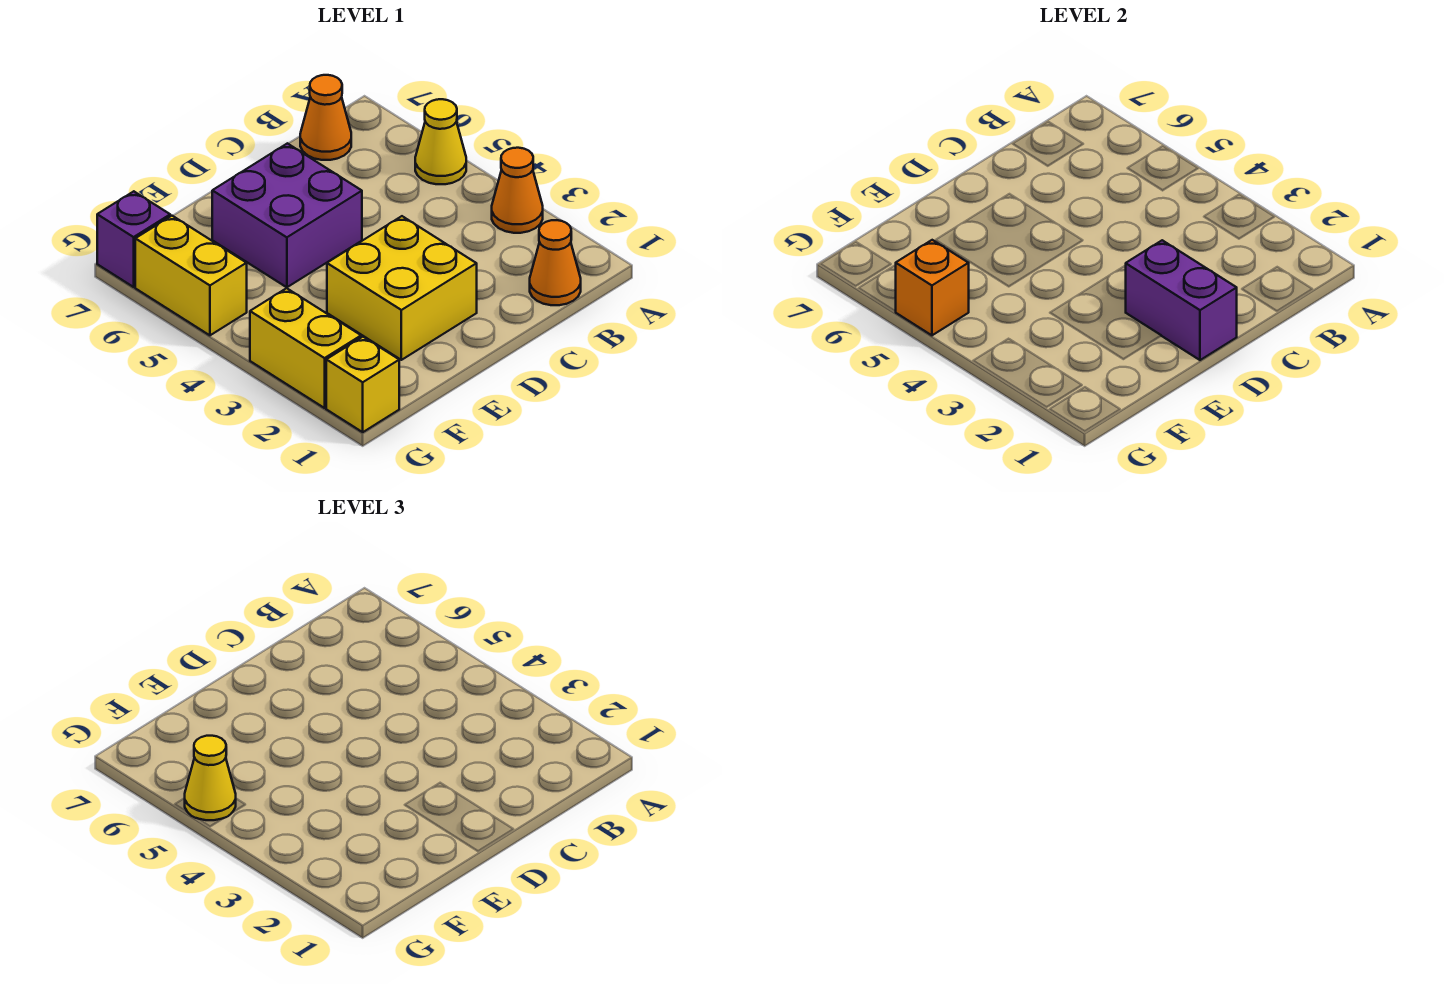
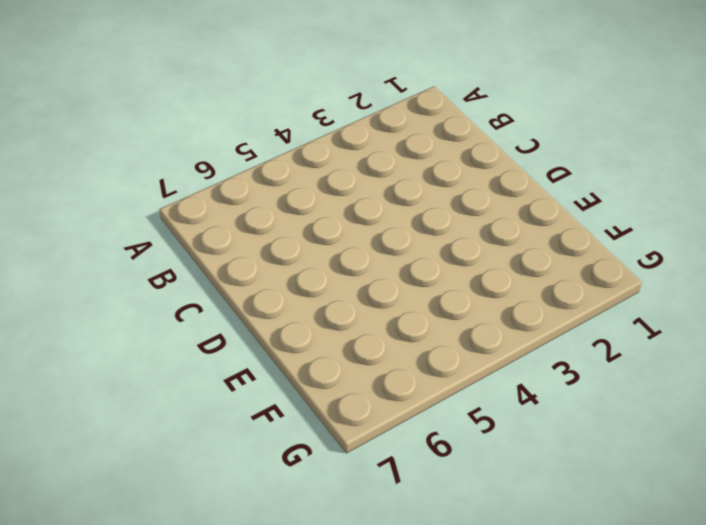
none -> orange 1x1 cone [492,148,543,233]
none -> yellow 1x1 cone [415,99,466,184]
none -> orange 1x1 cone [530,220,581,305]

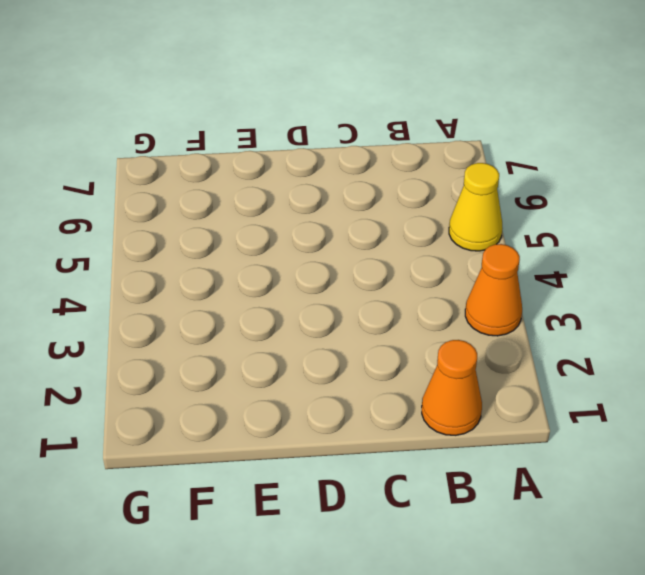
none -> orange 1x1 cone [300,75,351,160]
none -> yellow 2x2 brick [327,216,477,360]
none -> purple 2x2 brick [212,143,362,287]

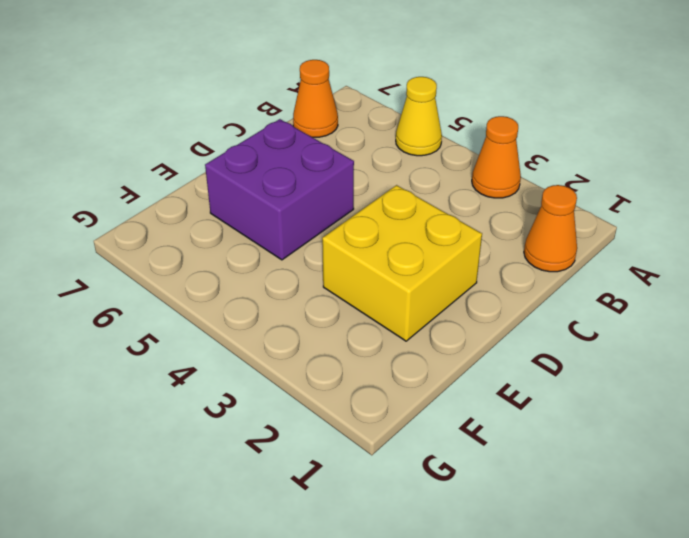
none -> yellow 1x1 brick [326,337,399,432]
none -> yellow 1x2 brick [250,288,361,408]
none -> yellow 1x2 brick [135,216,247,335]

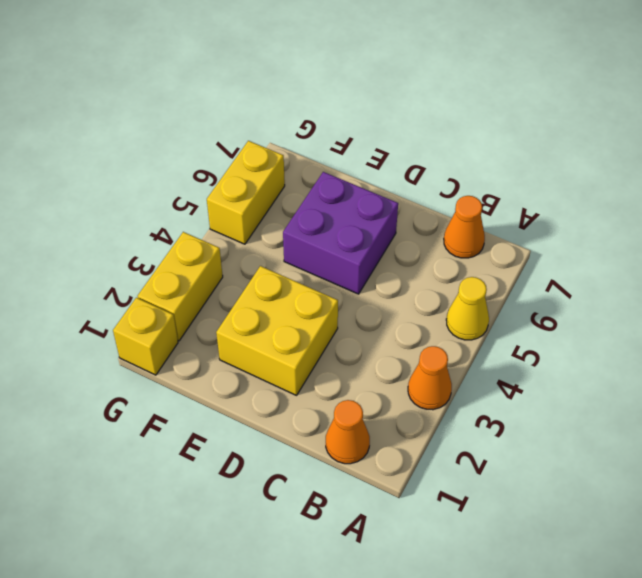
none -> purple 1x1 brick [97,191,170,287]
none -> purple 1x2 brick [1126,240,1237,360]
none -> orange 1x1 brick [896,240,969,335]

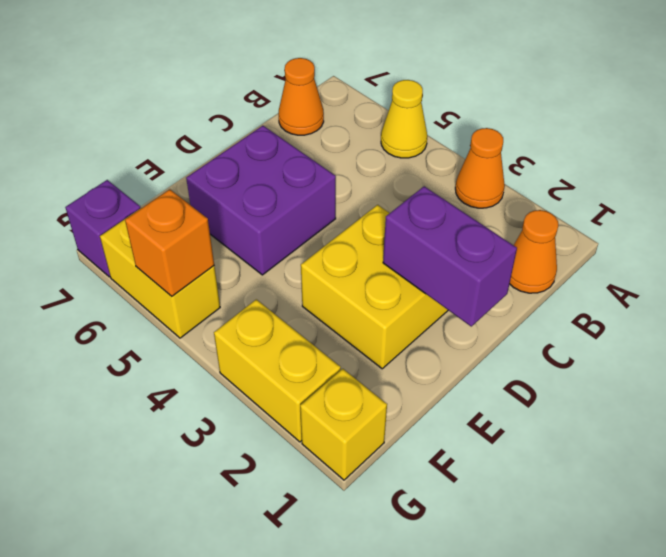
none -> yellow 1x1 cone [185,736,236,820]

